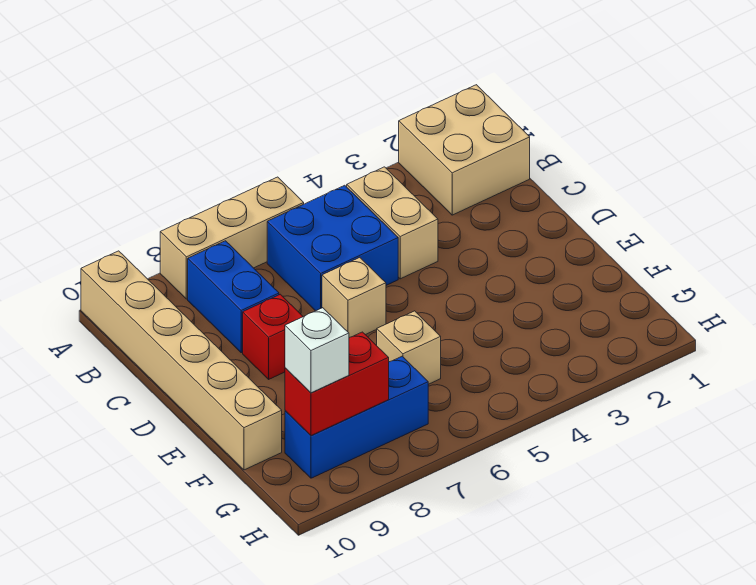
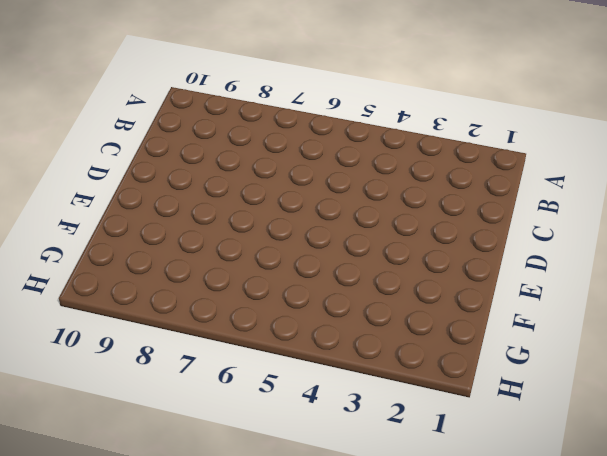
none -> tan 2x2 brick [399,85,530,215]
none -> tan 1x3 brick [160,177,304,299]
none -> tan 1x6 brick [81,251,282,470]

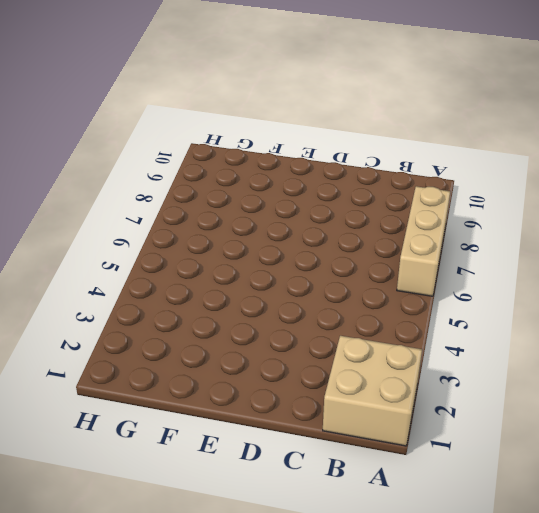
none -> tan 1x6 brick [81,251,282,470]
none -> tan 1x2 brick [346,167,438,279]
none -> blue 2x2 brick [267,185,398,311]

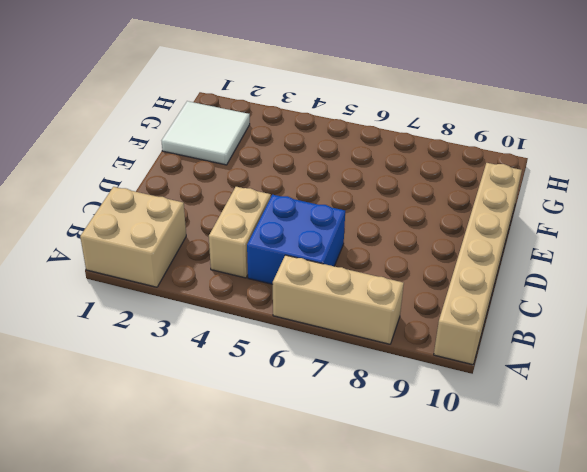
white 2x2 tile [162,101,250,165] -> none
none -> blue 1x2 brick [188,241,279,353]
none -> tan 1x1 brick [322,257,386,338]
none -> red 1x1 brick [243,294,303,379]

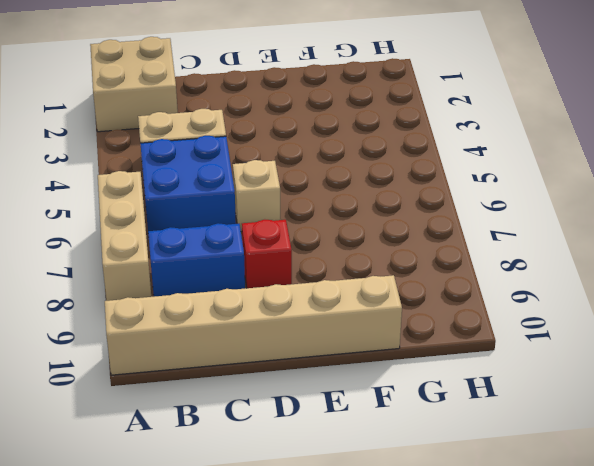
none -> tan 1x1 brick [377,311,441,384]
none -> blue 1x3 brick [285,356,428,478]
none -> red 1x2 brick [285,332,389,436]

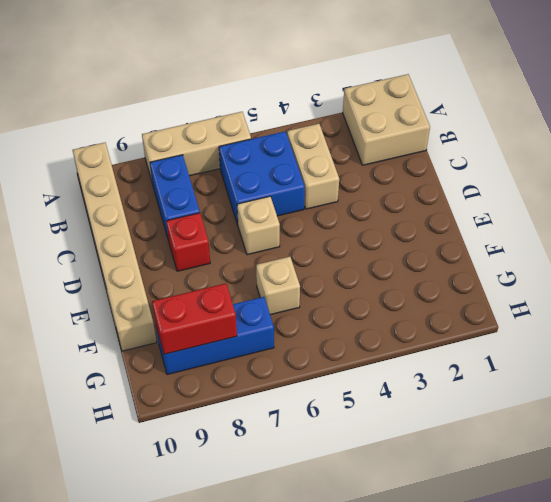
none -> white 1x1 brick [285,308,349,393]

